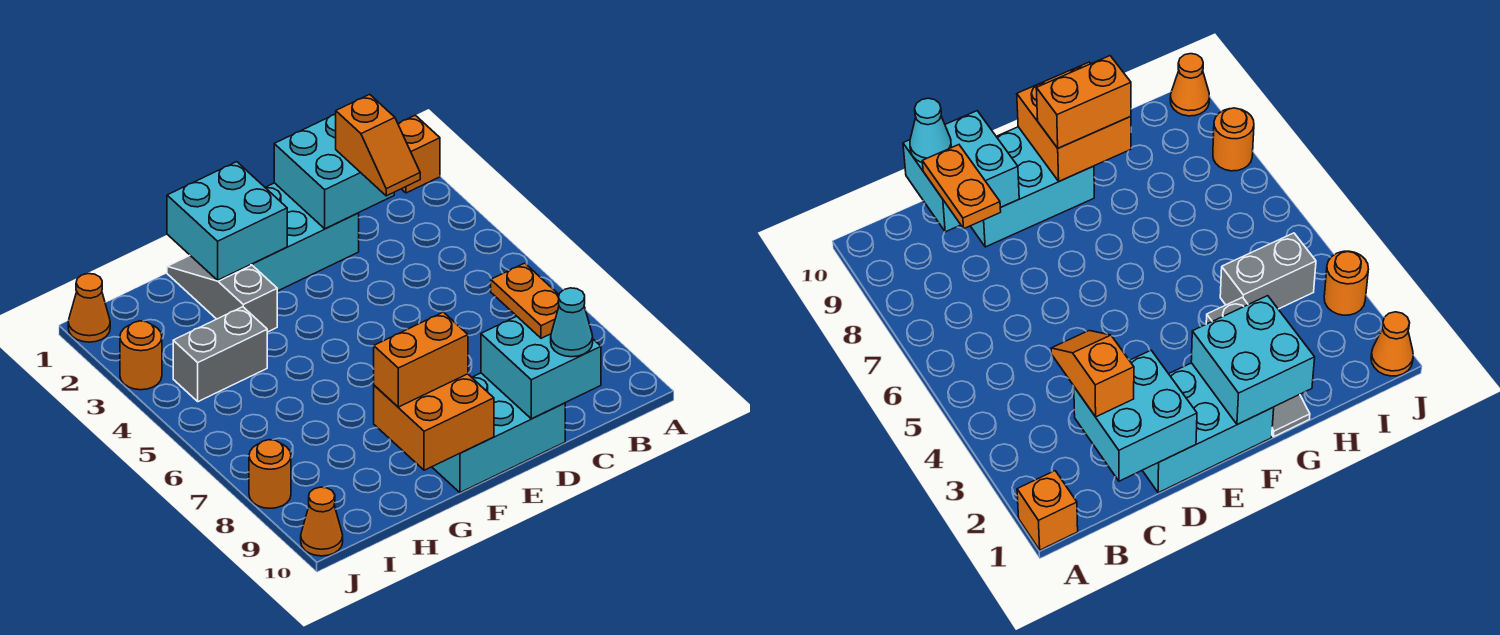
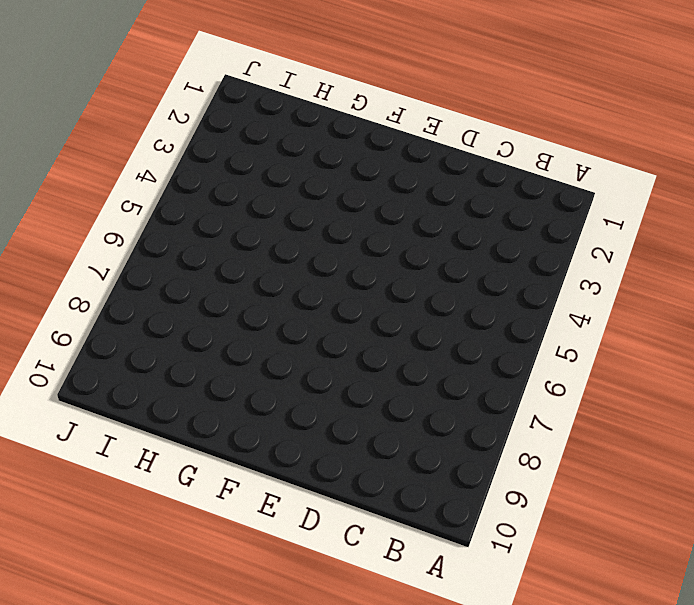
none -> orange 1x1 brick [398,115,440,193]
none -> cyan 2x3 brick [251,183,359,291]
none -> cyan 2x3 brick [432,373,565,493]

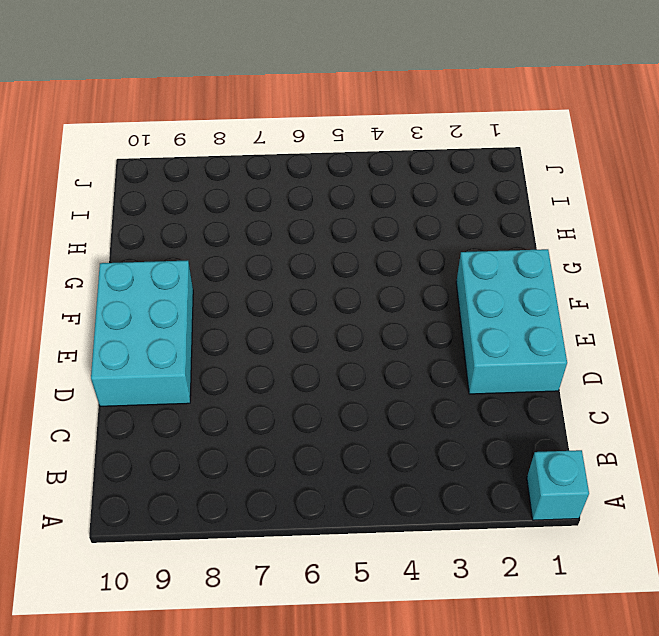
cyan 1x1 brick [527,450,589,520] -> orange 1x1 brick [398,115,440,193]
none -> grey 1x3 slope [167,256,277,332]
none -> grey 1x2 brick [173,307,267,402]
none -> orange 1x1 cone [68,274,110,342]

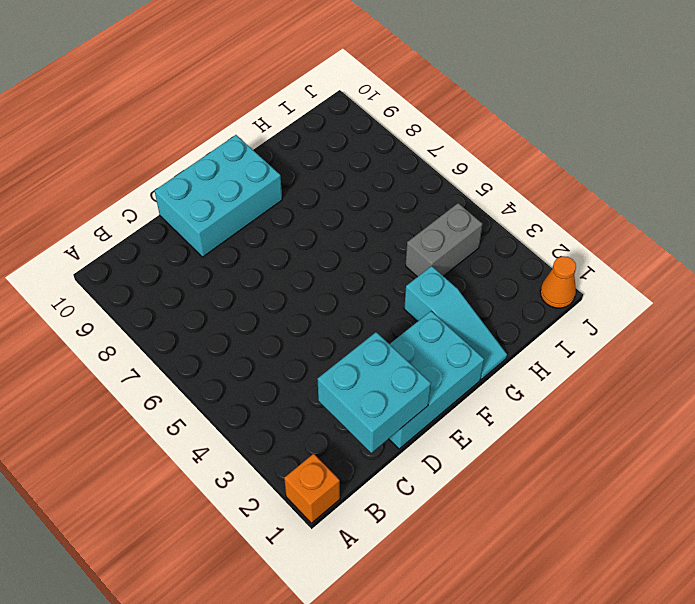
cyan 1x3 slope [404,266,507,379] -> grey 1x3 slope [167,256,277,332]
none -> orange 1x1 round brick [120,321,162,390]
none -> orange 1x1 round brick [249,440,291,508]
none -> orange 1x1 cone [301,487,343,556]

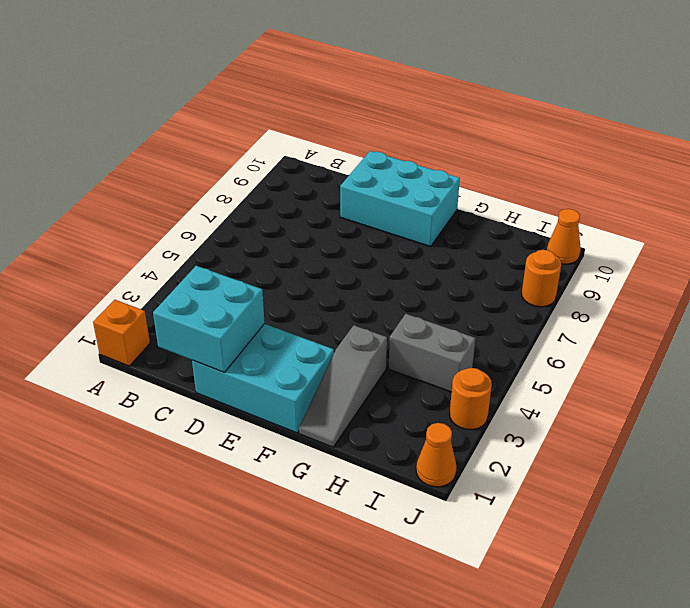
none -> cyan 2x2 brick [481,316,601,419]
none -> cyan 2x2 brick [167,162,287,280]
none -> orange 2x2 brick [374,374,494,470]

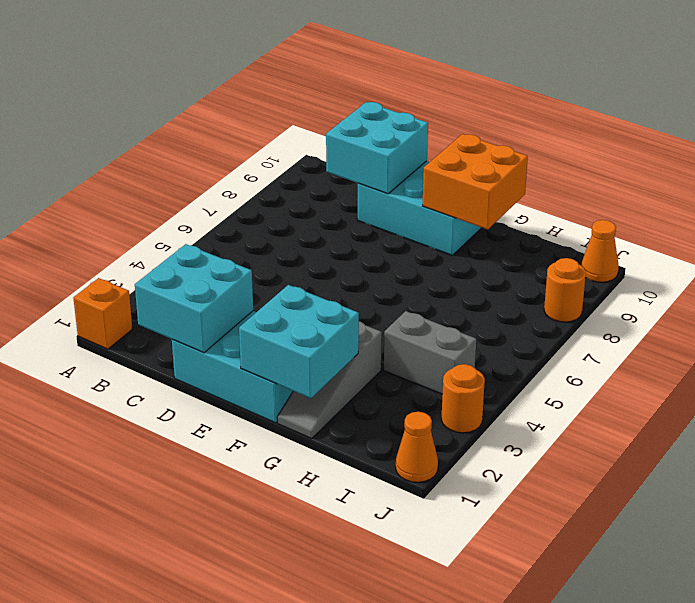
none -> orange 1x2 slope [336,94,420,196]
none -> orange 1x2 plate [491,263,559,338]
none -> cyan 1x1 cone [551,288,593,357]

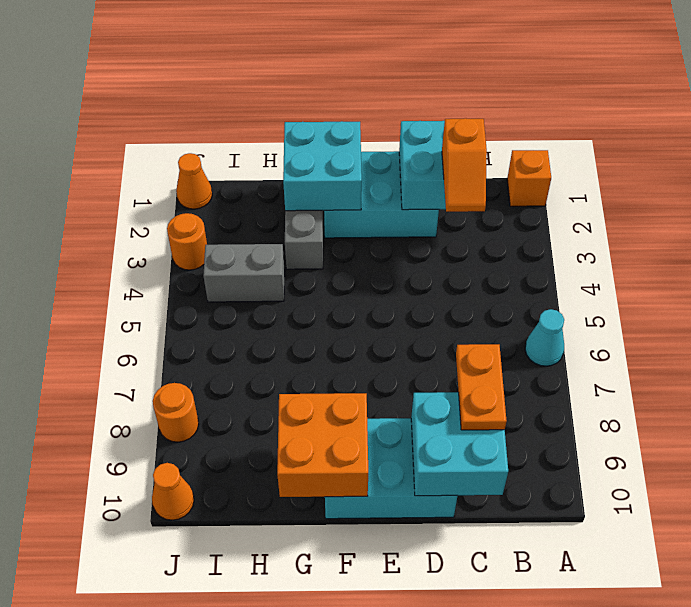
cyan 1x1 cone [525,309,564,366] -> cyan 1x1 cone moved to [551,288,593,357]
none -> orange 1x2 brick [374,312,468,407]

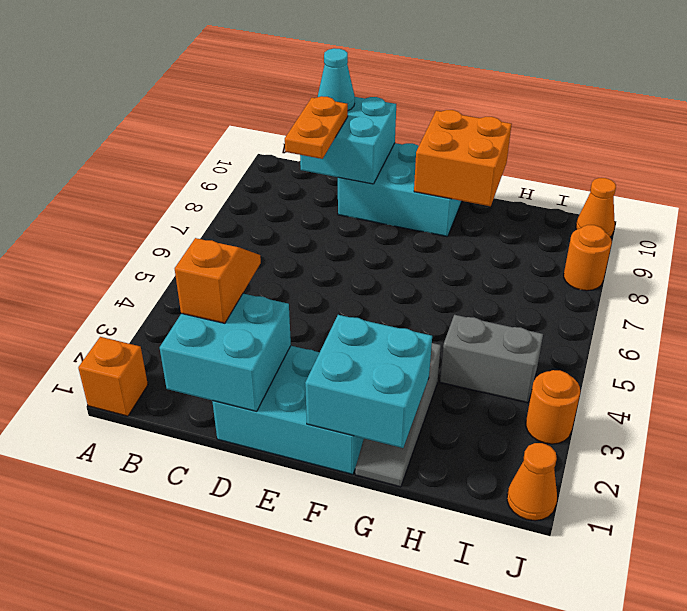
none -> orange 1x2 brick [374,312,468,407]

